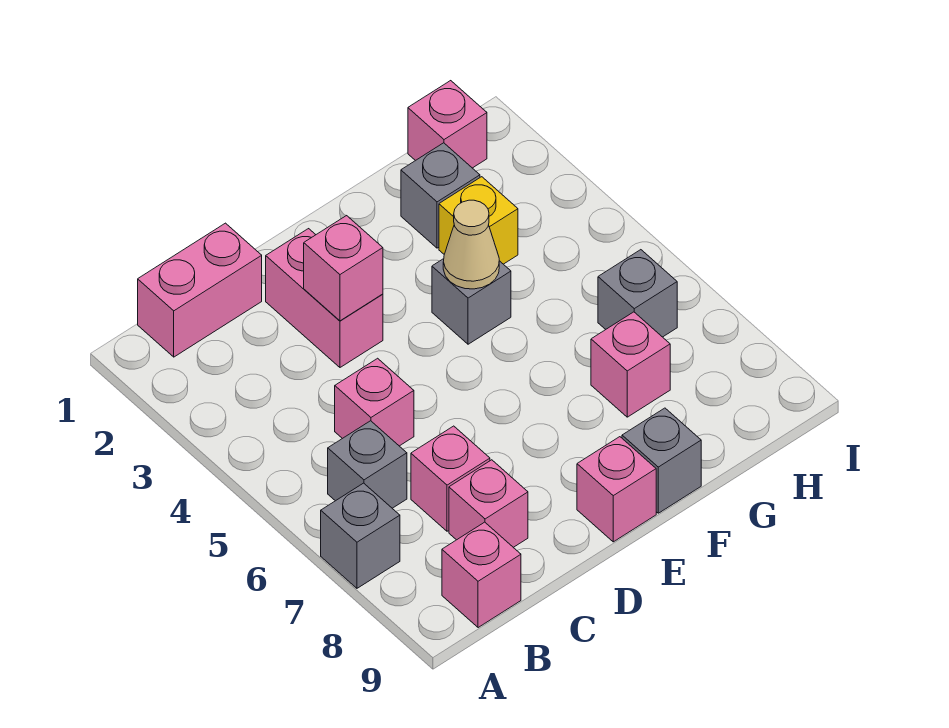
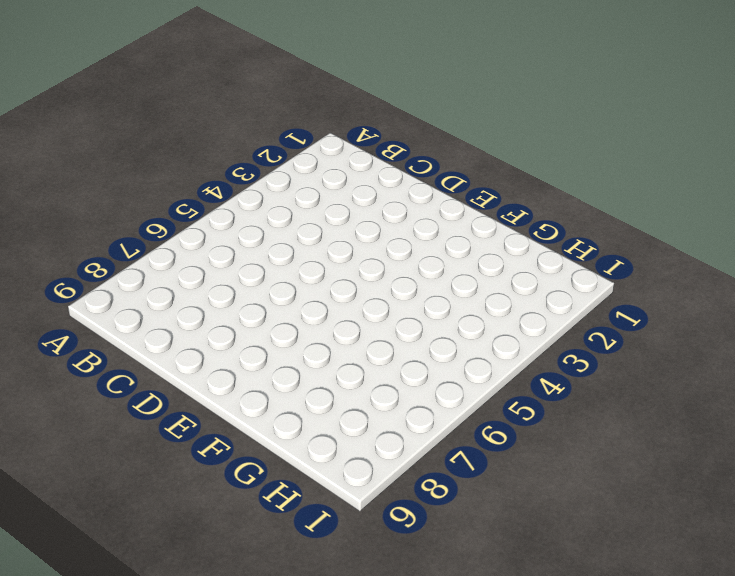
none -> grey 1x1 brick [321,483,400,588]
none -> pink 1x2 brick [138,223,262,357]
none -> grey 1x1 brick [328,421,407,508]

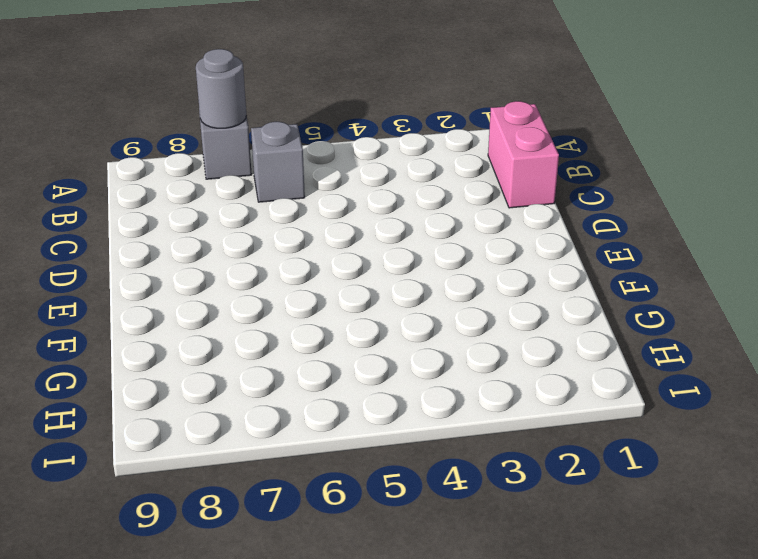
grey 1x1 round brick [196,49,246,128] -> none
none -> pink 1x1 brick [442,522,521,628]
none -> pink 1x1 brick [335,358,414,446]
none -> pink 1x1 brick [411,426,490,531]

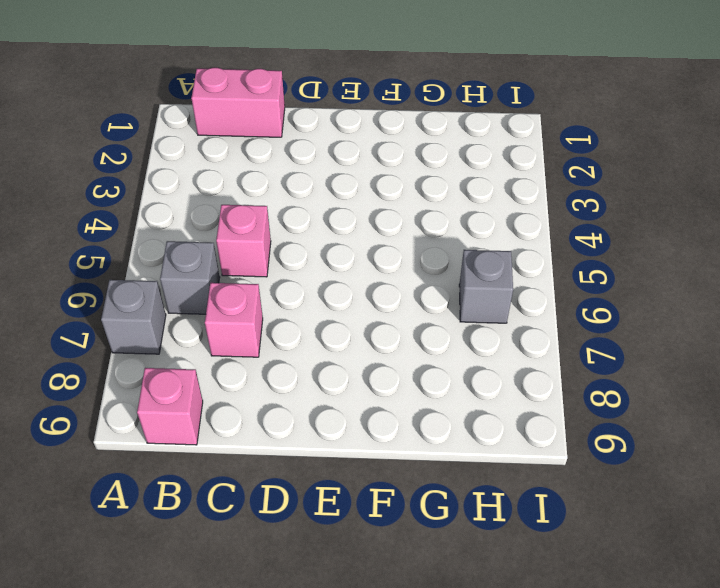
none -> pink 1x1 brick [449,460,528,547]
none -> pink 1x2 brick [266,229,383,367]
none -> pink 1x1 brick [577,437,656,542]

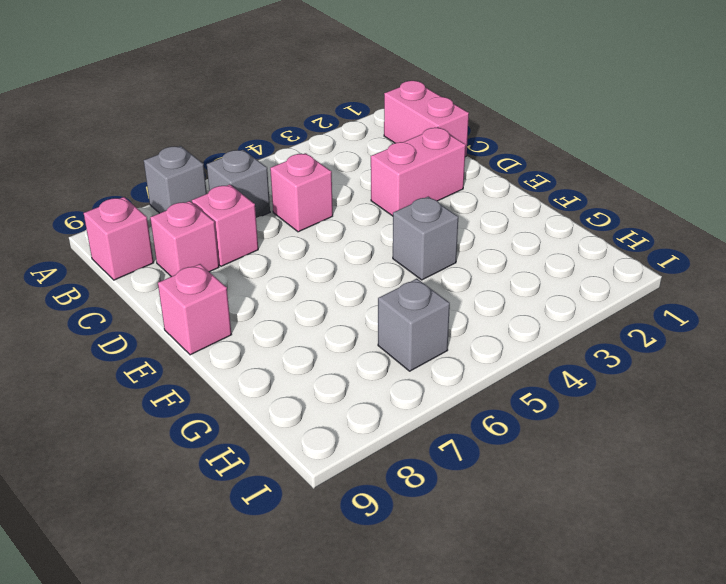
none -> grey 1x1 brick [622,408,701,513]
none -> grey 1x1 brick [401,143,480,248]
none -> yellow 1x1 brick [439,177,518,264]

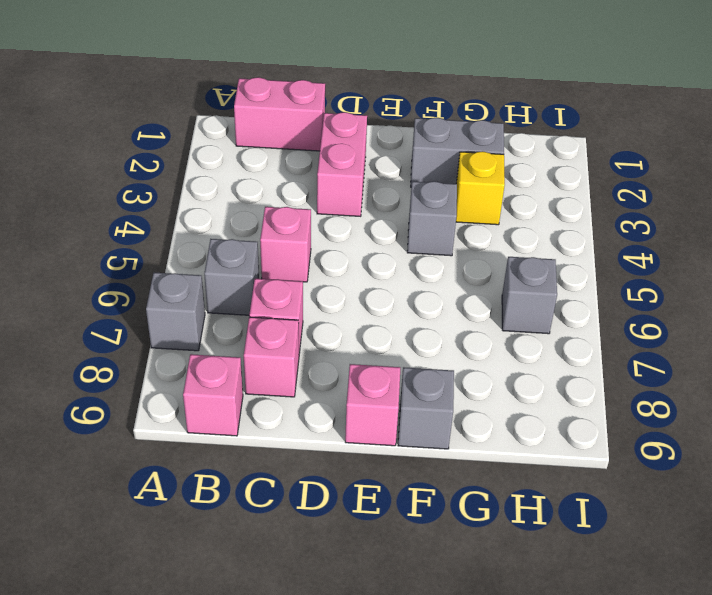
grey 1x2 brick [411,118,504,187] -> grey 1x1 brick [401,143,480,248]
none -> pink 1x1 brick [591,312,670,417]
none -> pink 1x1 brick [408,81,487,168]
none -> pink 1x1 brick [304,216,383,321]

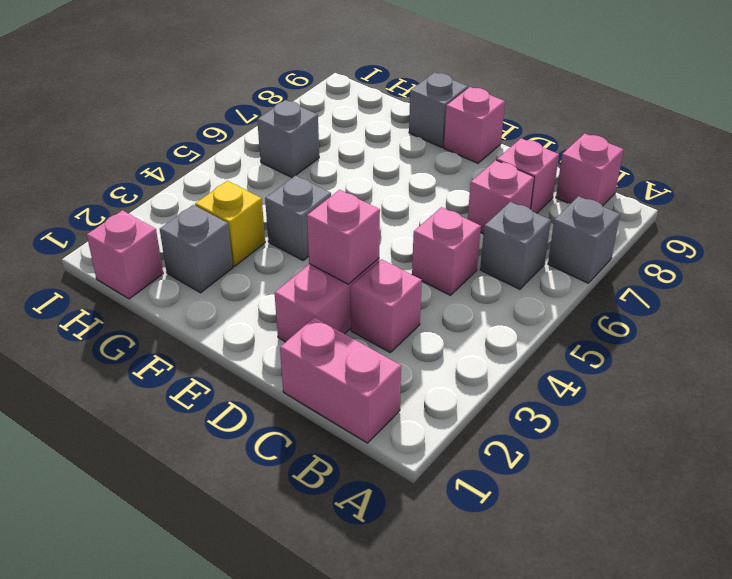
pink 1x1 brick [350,259,422,352] -> pink 1x1 brick moved to [591,312,670,417]
none -> tan 1x1 cone [443,200,499,289]

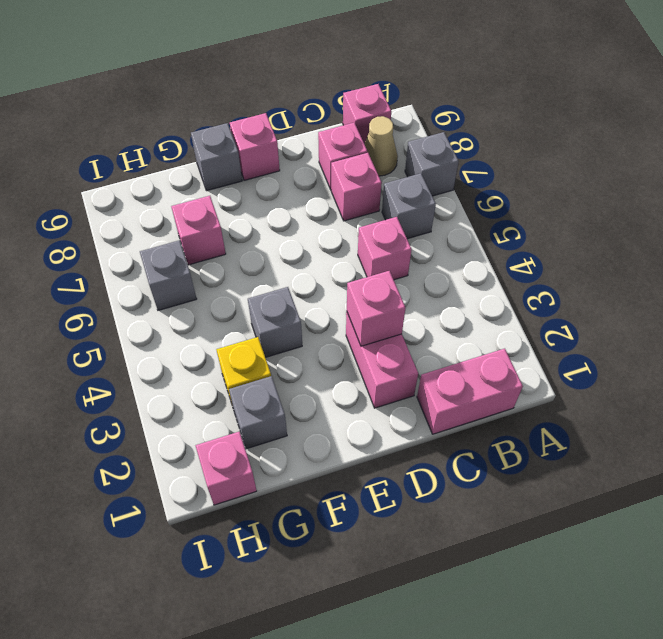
tan 1x1 cone [365,116,398,176] -> tan 1x1 cone moved to [443,200,499,289]

